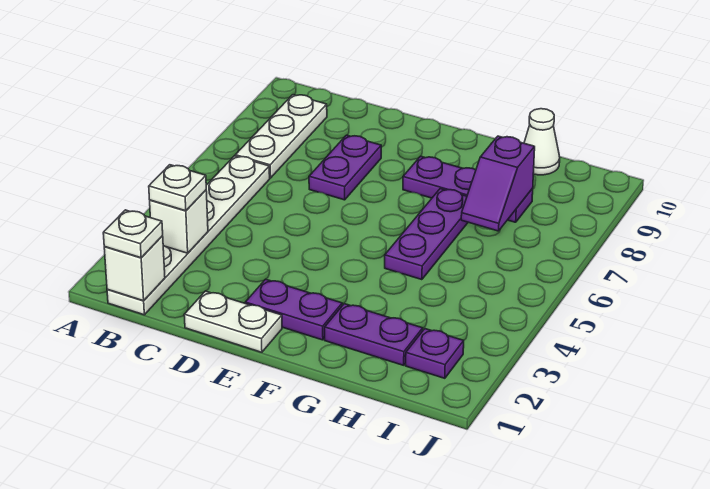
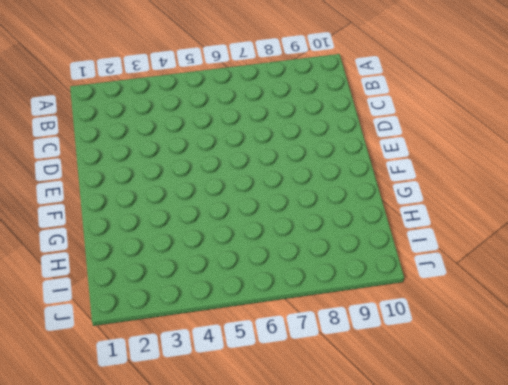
none -> white 1x6 plate [107,156,270,315]
none -> white 1x3 plate [235,95,327,178]
none -> white 1x2 plate [184,291,282,352]

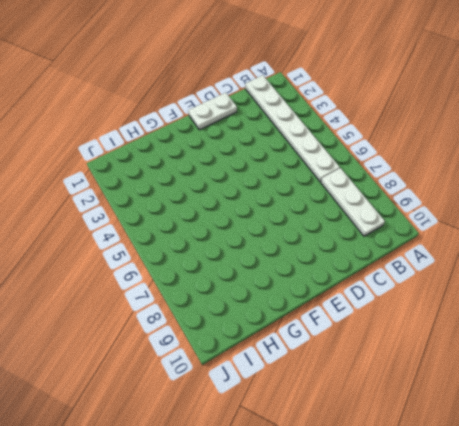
none -> purple 1x2 plate [309,135,381,200]
none -> purple 1x2 plate [245,279,342,340]
none -> purple 1x3 plate [403,156,533,222]

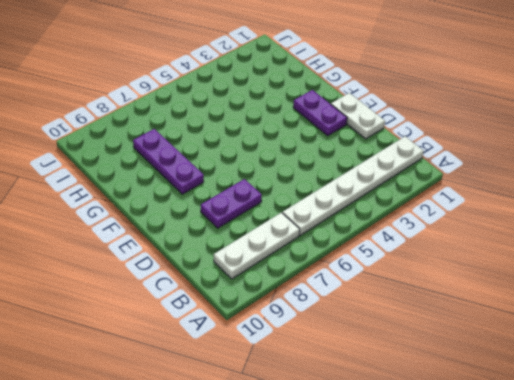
none -> purple 1x2 plate [325,304,423,365]
none -> purple 1x3 plate [385,189,468,280]
none -> white 1x1 cone [524,109,560,175]

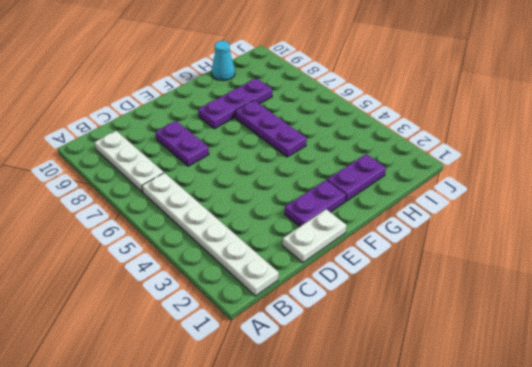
cyan 1x1 cone [212,41,235,80] -> white 1x1 cone [524,109,560,175]
none -> purple 1x1 plate [406,329,464,378]
none -> white 1x1 brick [104,236,165,301]
none -> white 1x1 brick [150,190,208,253]

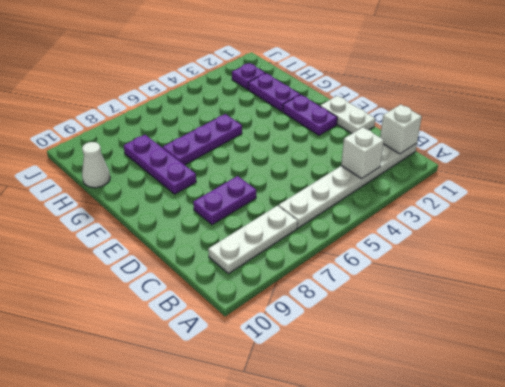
none -> purple 1x2 slope [461,136,535,231]
none -> white 1x1 plate [103,210,163,258]
none -> white 1x1 plate [149,165,206,211]

